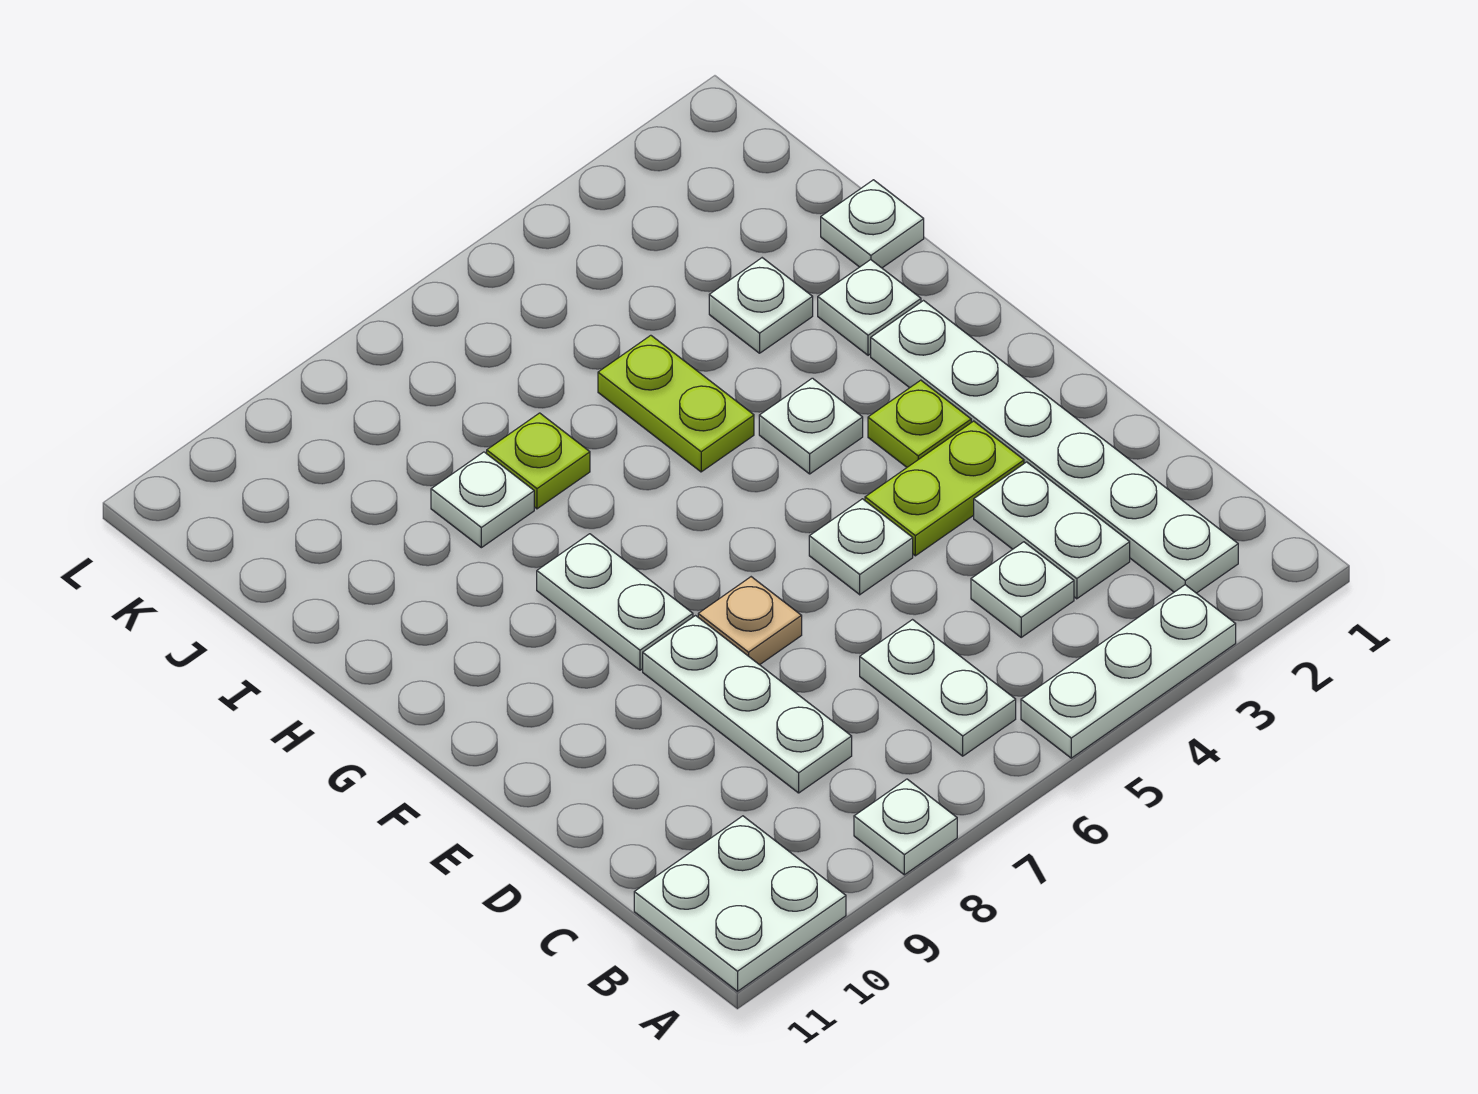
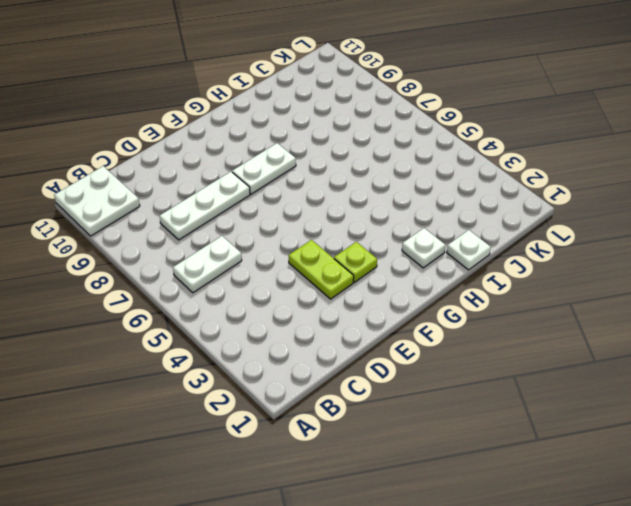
none -> white 1x3 plate [1021,585,1236,758]
none -> white 1x1 plate [854,779,957,875]
none -> white 1x6 plate [871,301,1238,593]

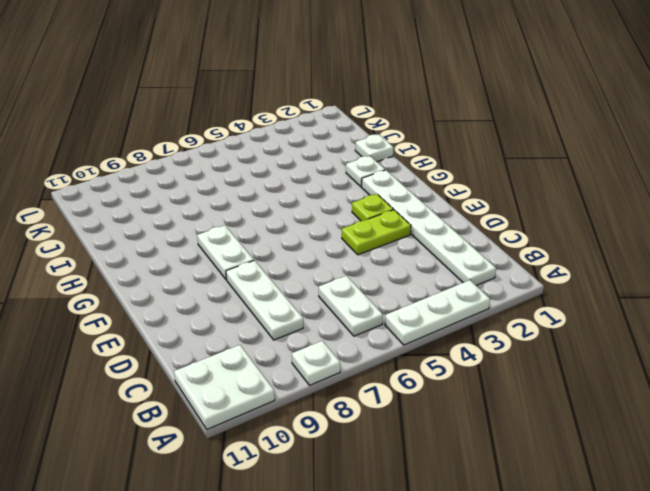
none -> white 1x2 plate [974,462,1130,599]
none -> white 1x1 plate [971,542,1074,637]
none -> white 1x1 plate [809,499,913,595]

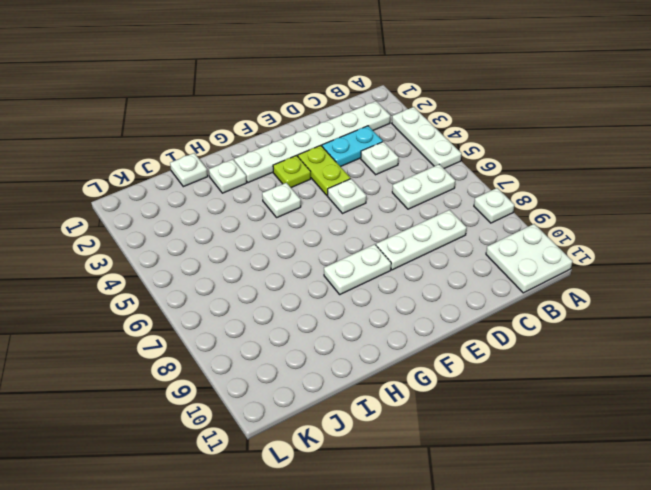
cyan 1x2 plate [322,126,383,167] -> white 1x2 plate [974,462,1130,599]
none -> tan 1x1 plate [698,577,802,665]
none -> lime 1x2 plate [598,335,754,472]
none -> white 1x1 plate [709,258,813,353]

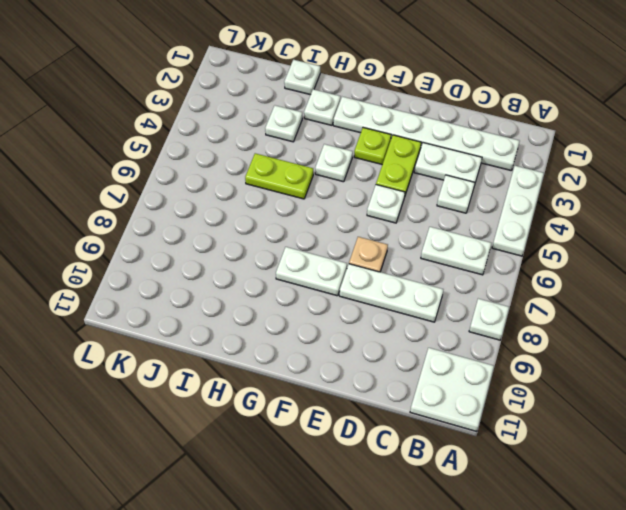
none -> lime 1x1 plate [487,413,590,509]
none -> white 1x1 plate [431,452,534,548]

